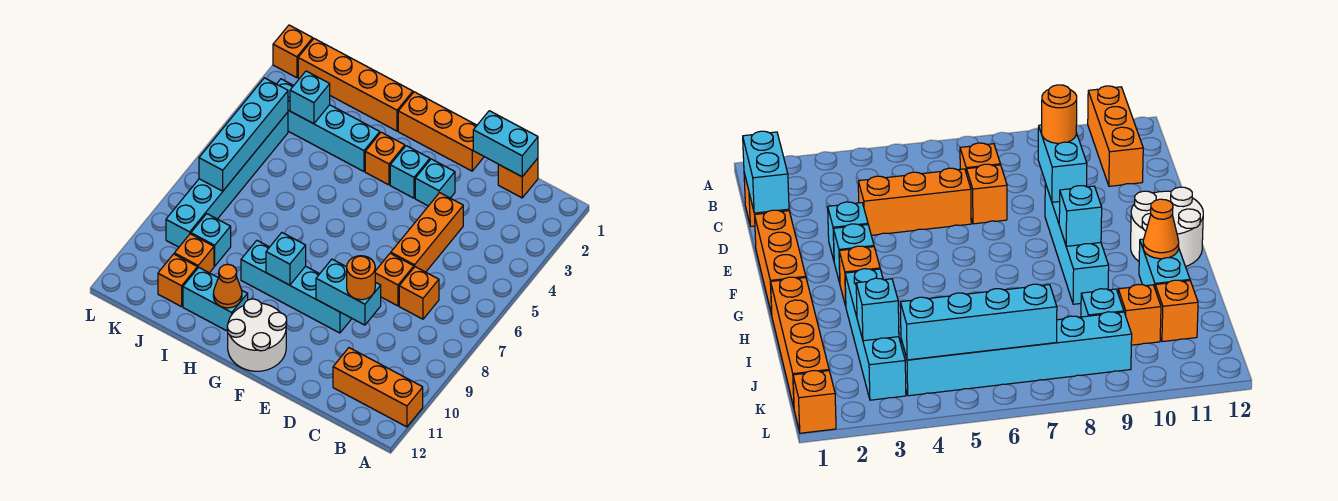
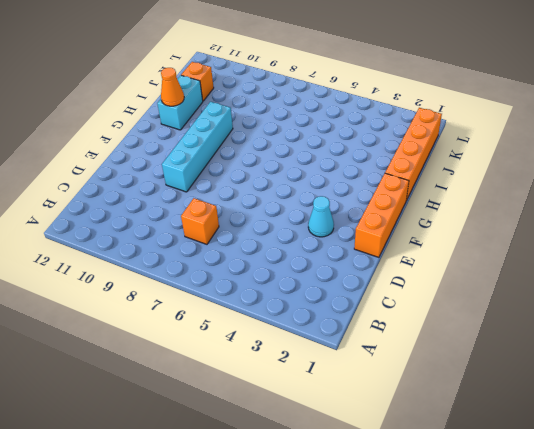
cyan 1x1 cone [308,196,334,237] -> cyan 1x1 brick [415,159,455,206]
none -> orange 1x3 brick [333,348,423,427]
none -> orange 1x1 brick [498,158,538,198]
none -> orange 1x3 brick [391,193,463,272]

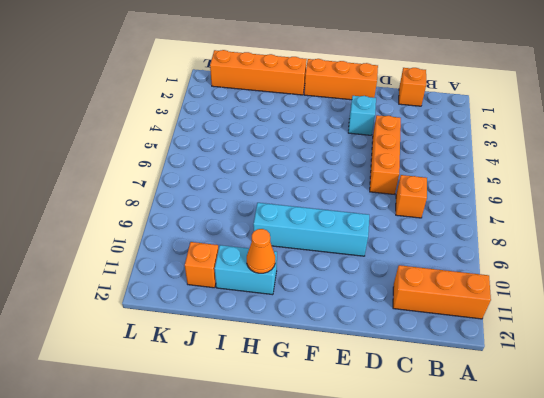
none -> orange 1x1 brick [375,253,414,306]
none -> cyan 1x1 brick [390,146,430,198]
none -> white 2x2 round brick [227,299,287,371]

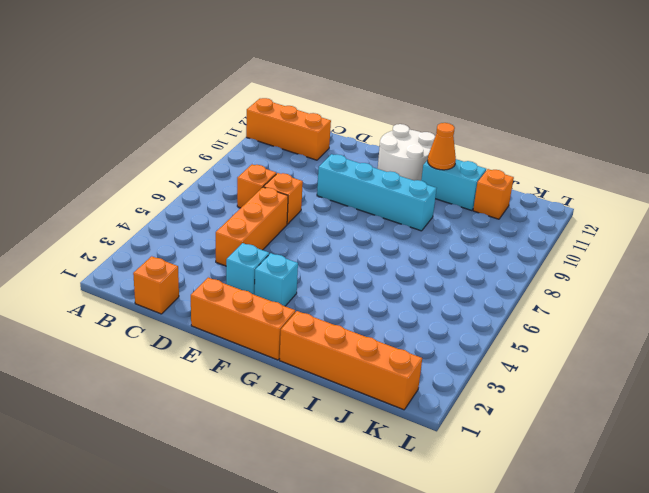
none -> orange 1x1 brick [365,132,405,185]
none -> cyan 1x4 brick [277,79,380,171]
none -> cyan 1x1 brick [191,214,231,266]

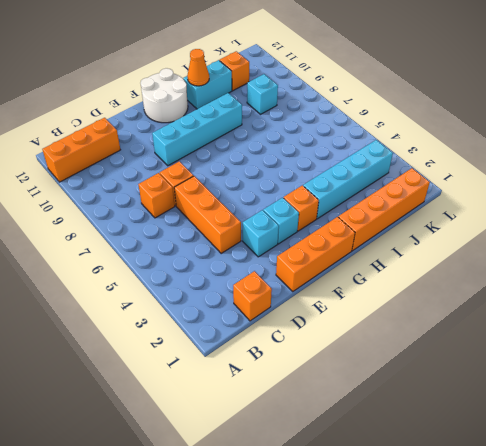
none -> orange 1x1 brick [174,234,214,273]
none -> cyan 1x6 brick [166,112,288,247]
none -> orange 1x1 brick [273,25,313,78]

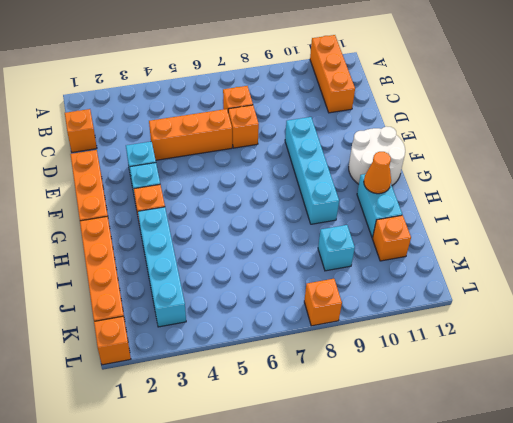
orange 1x1 brick [304,279,342,326] -> orange 1x1 brick moved to [174,234,214,273]
none -> cyan 1x6 brick [166,112,288,247]
none -> cyan 1x2 brick [473,111,538,177]
none -> cyan 1x2 brick [316,259,381,325]

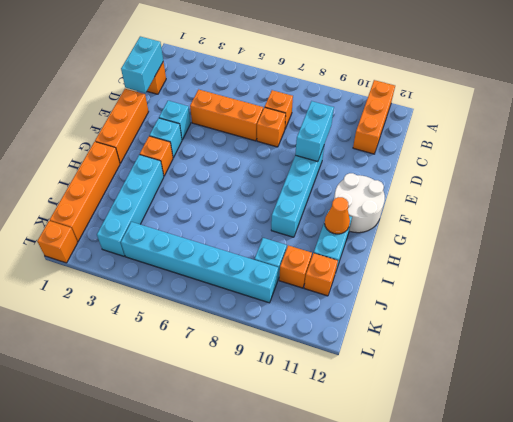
none -> cyan 1x1 brick [266,233,306,285]
none -> cyan 1x1 brick [290,71,330,124]
none -> cyan 1x4 brick [199,78,288,191]

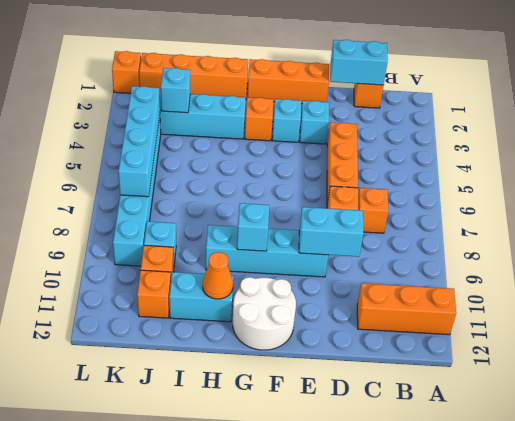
none -> orange 1x1 round brick [347,256,375,300]

